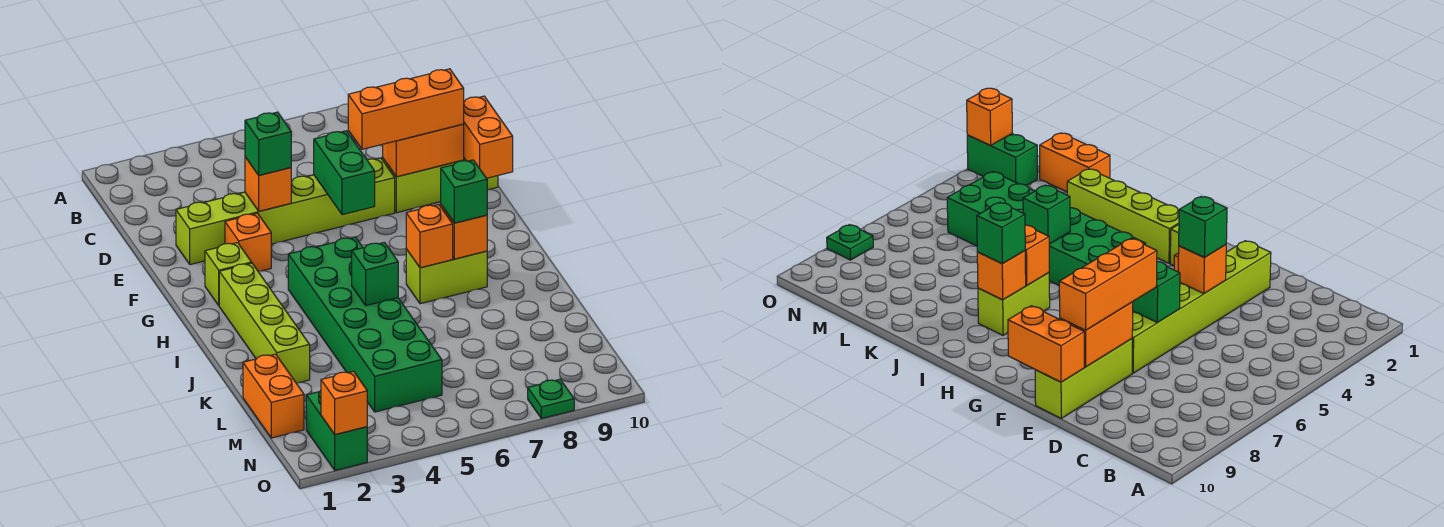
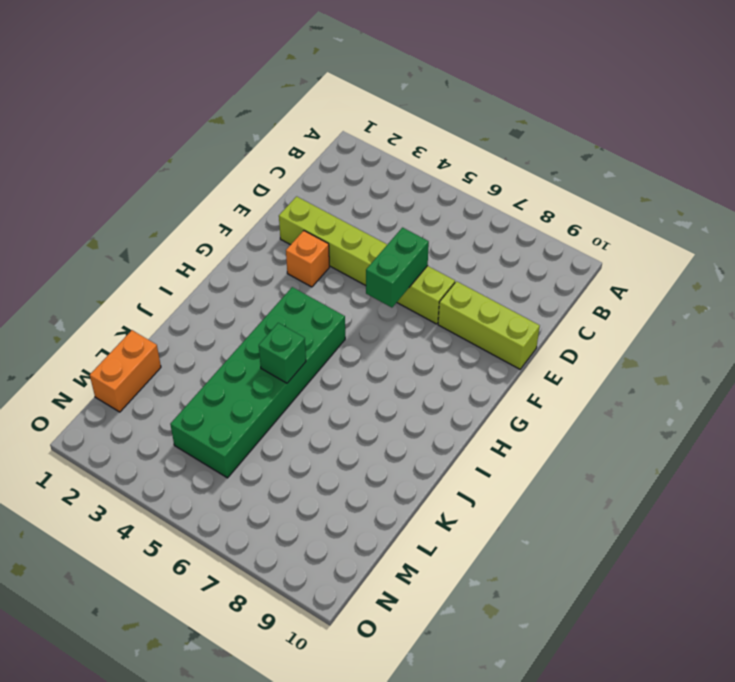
none -> lime 1x1 brick [205,243,252,305]
none -> lime 1x4 brick [219,263,310,383]
none -> lime 1x2 brick [406,249,487,304]

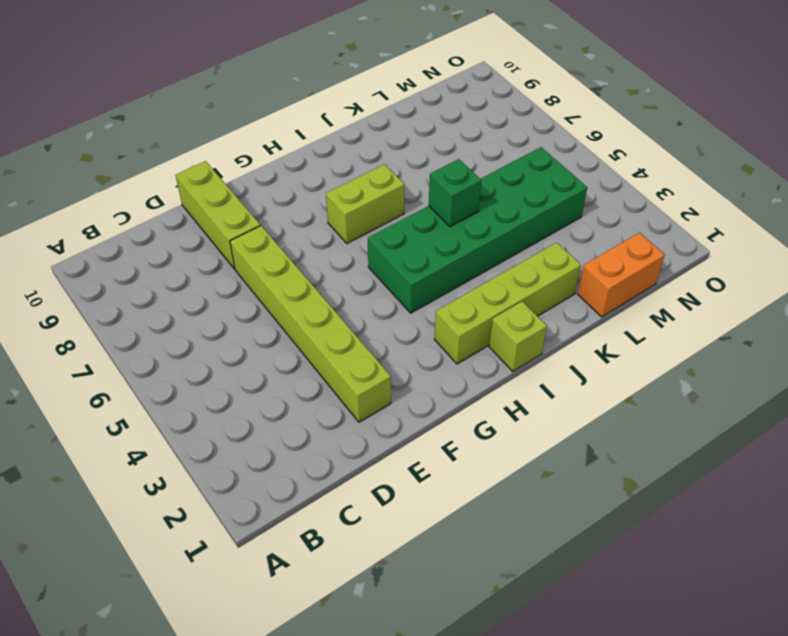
lime 1x2 brick [326,164,404,243] -> lime 1x2 brick turned to [406,249,487,304]
lime 1x1 brick [489,301,547,372] -> lime 1x1 brick moved to [205,243,252,305]
none -> orange 1x1 brick [225,213,271,271]
none -> green 1x2 brick [306,391,367,470]
none -> green 1x1 plate [528,379,574,419]

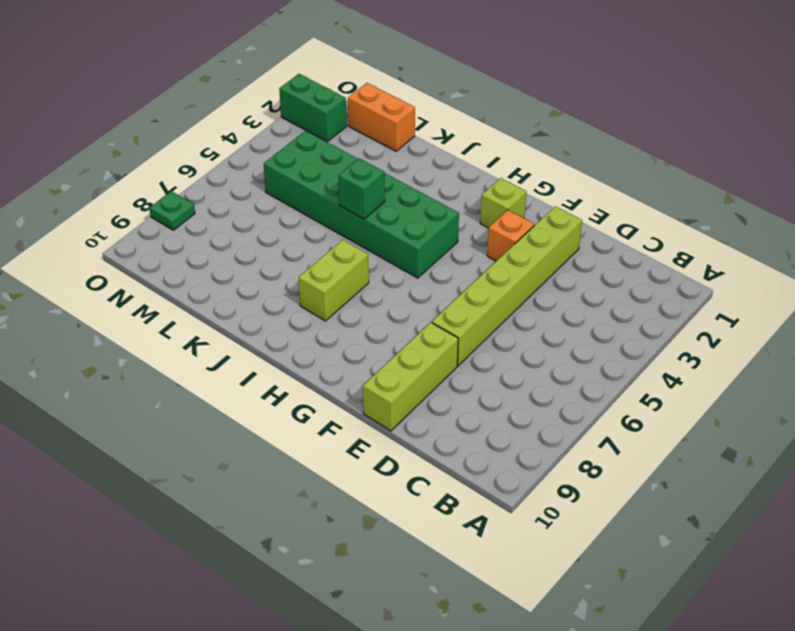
none -> lime 1x4 brick [219,263,310,383]
none -> orange 1x1 brick [245,157,291,211]
none -> green 1x2 brick [314,131,375,215]

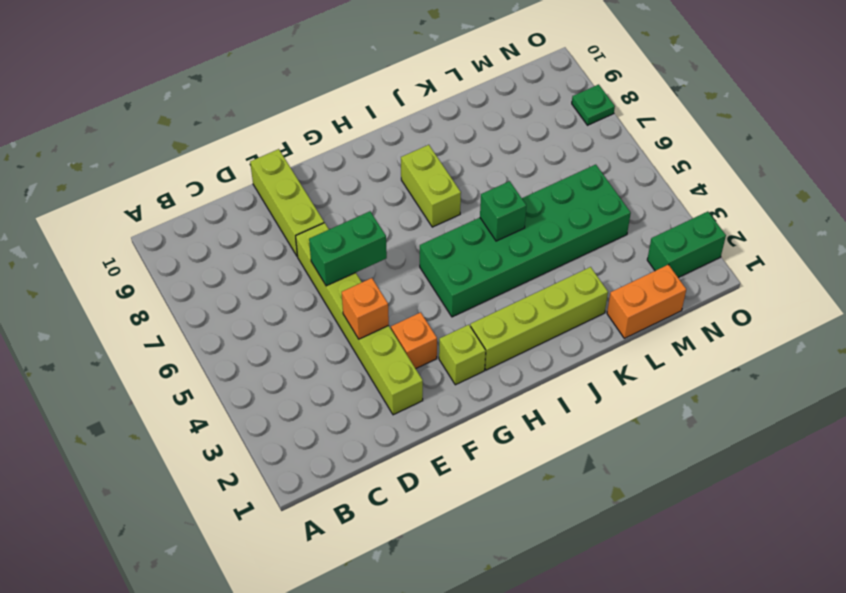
none -> orange 1x2 brick [383,124,464,177]
none -> orange 1x2 brick [464,96,513,178]
none -> orange 1x1 brick [406,205,453,268]

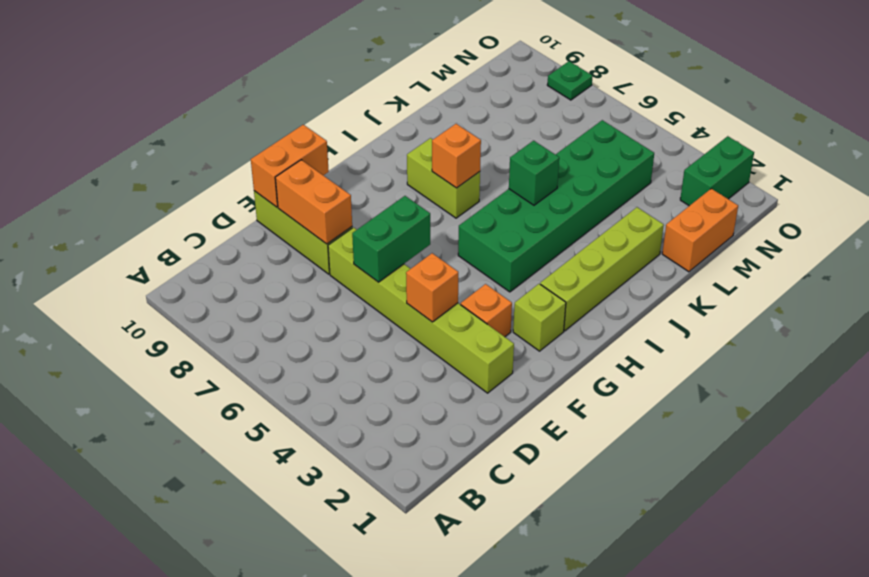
none -> orange 1x1 brick [441,205,487,259]
none -> orange 1x1 brick [321,371,367,434]
none -> green 1x1 brick [245,112,291,175]

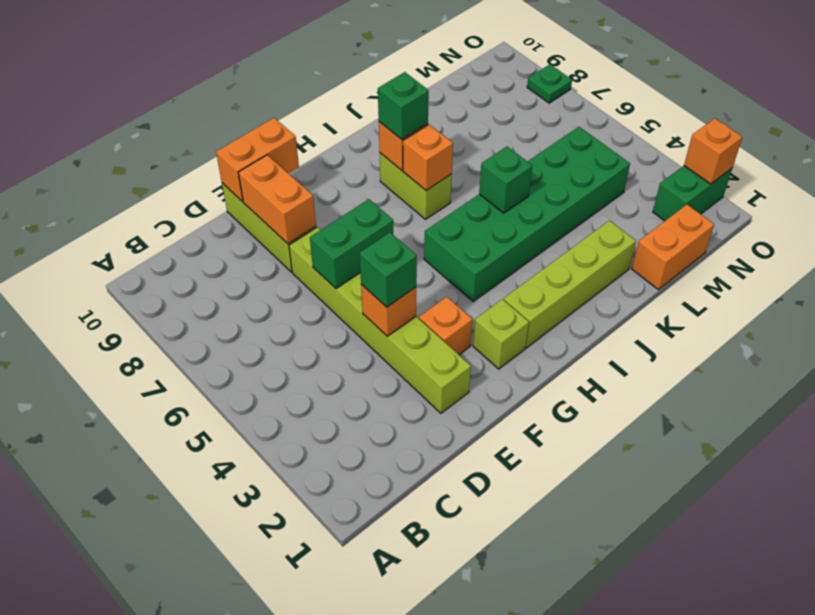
none -> orange 1x3 brick [348,69,464,149]

